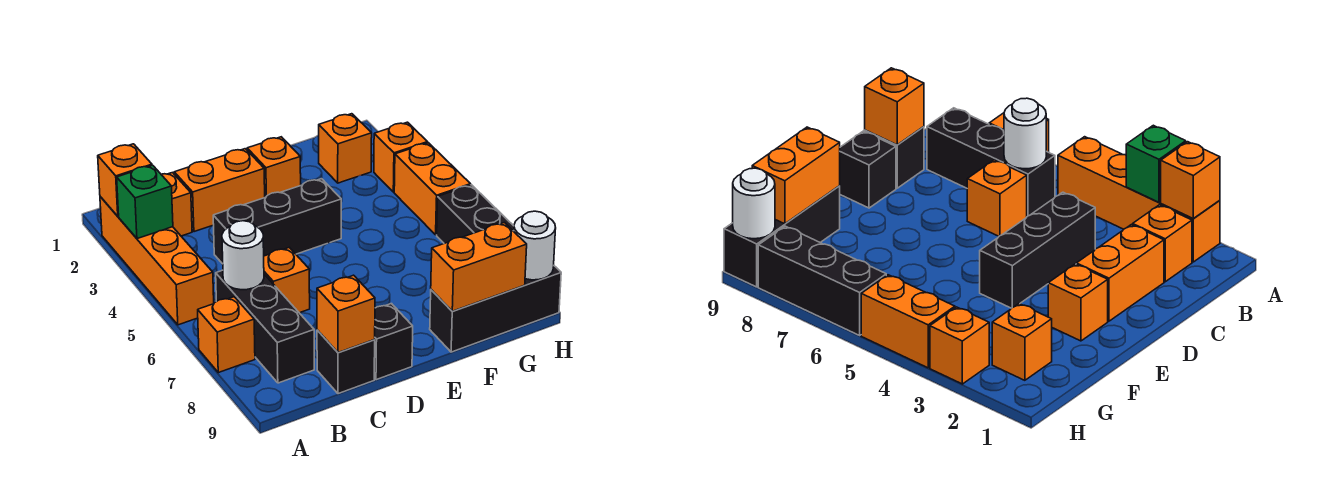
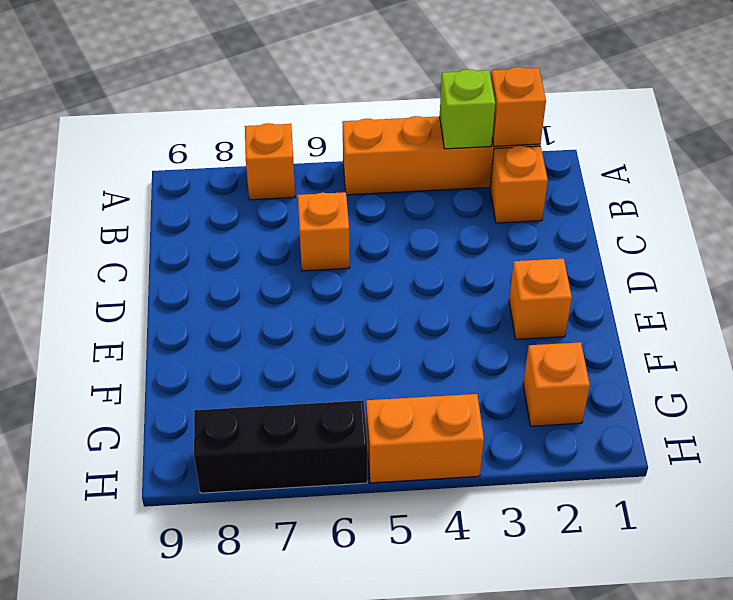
lime 1x1 brick [440,69,495,149] -> green 1x1 brick [117,165,173,239]
none -> black 1x3 brick [216,270,314,383]
none -> orange 1x2 brick [174,149,265,232]
none -> black 1x3 brick [213,179,341,264]

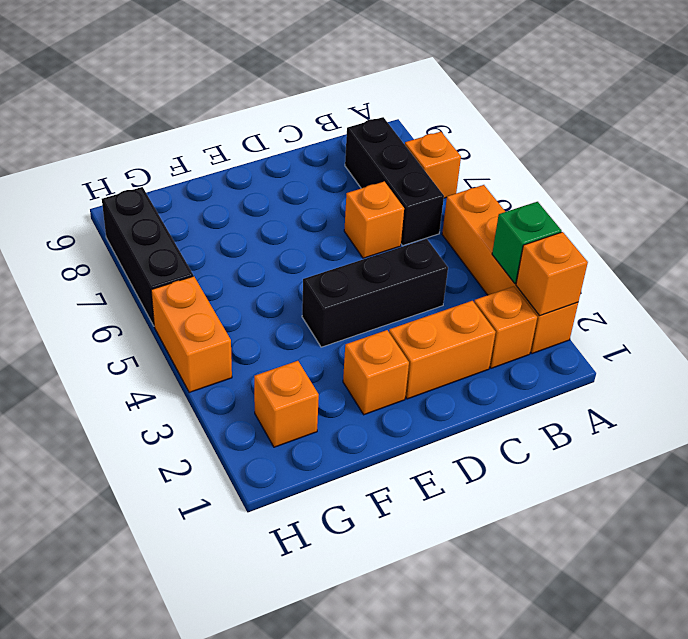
none -> black 1x1 brick [317,330,375,394]
none -> black 1x1 brick [374,304,413,380]
none -> black 1x3 brick [430,266,561,352]

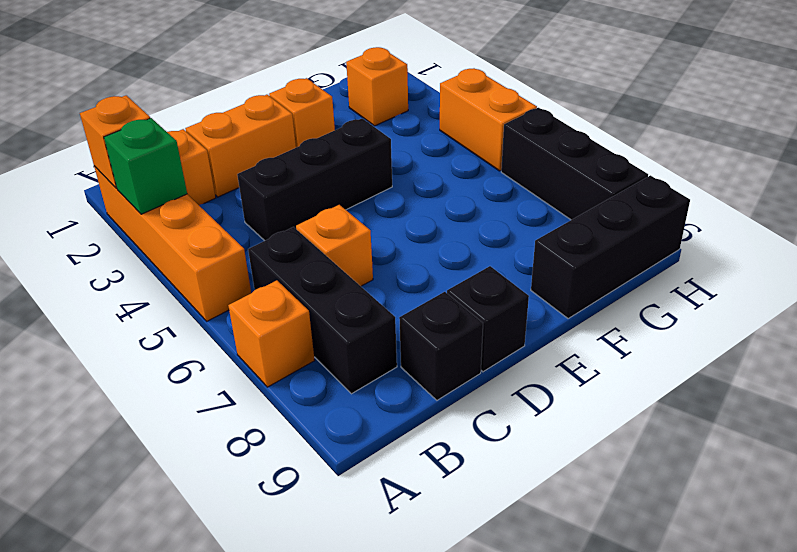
none -> orange 1x1 brick [374,122,428,192]
none -> white 1x1 round brick [222,221,264,290]
none -> orange 1x1 brick [317,275,375,353]

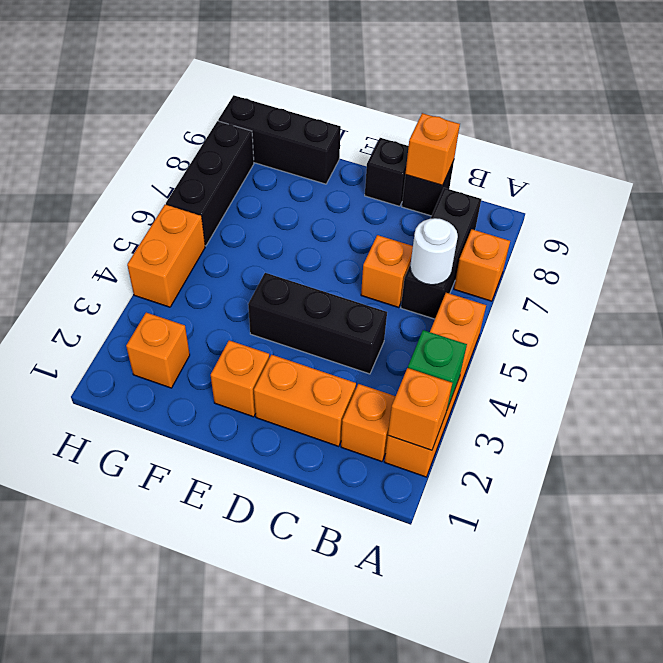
none -> orange 1x1 brick [374,122,428,192]
none -> orange 1x2 brick [431,223,527,311]
none -> white 1x1 round brick [514,211,556,280]

